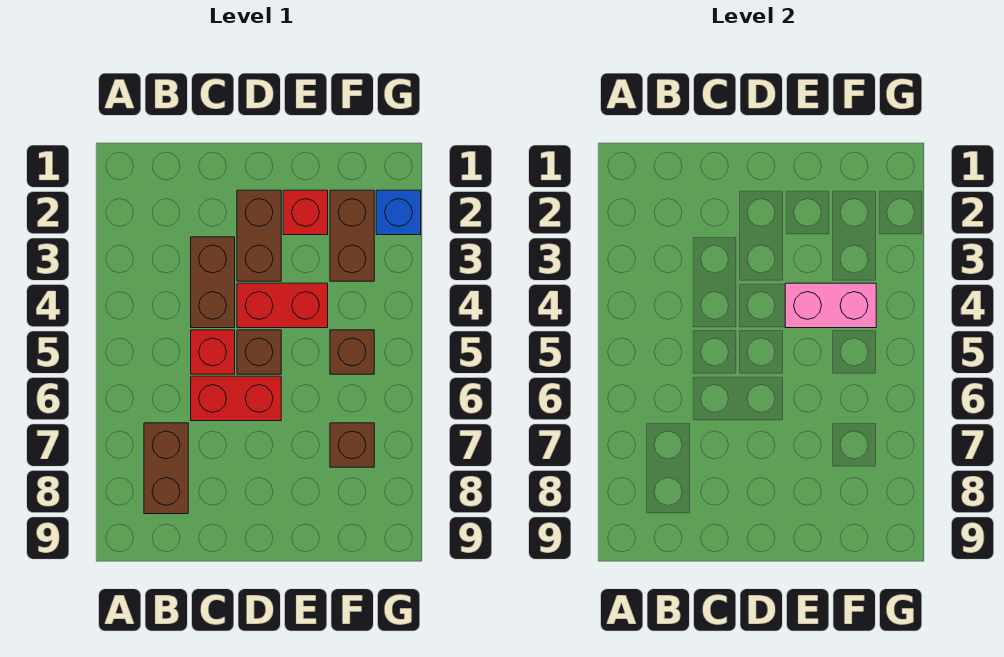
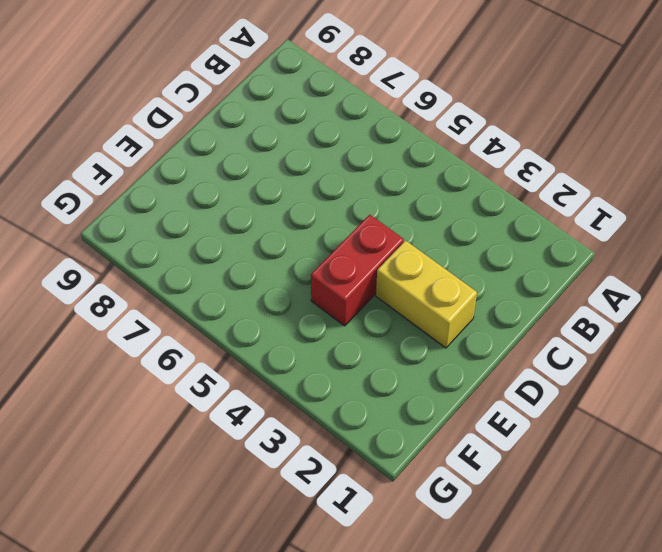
yellow 1x2 brick [376,240,477,348] -> brown 1x2 brick [237,190,281,281]
none -> brown 1x2 brick [144,423,188,514]
none -> brown 1x2 brick [191,237,235,328]
none -> red 1x1 brick [191,330,235,374]

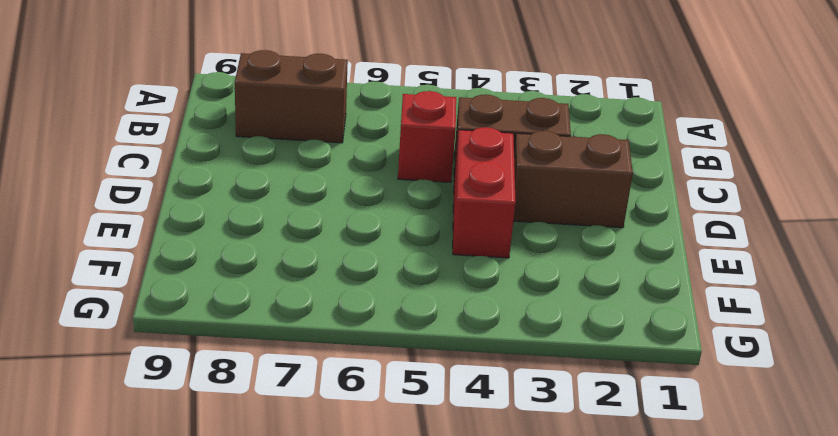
none -> red 1x2 brick [191,376,281,421]
none -> brown 1x1 brick [237,330,281,374]
none -> red 1x1 brick [283,190,328,235]

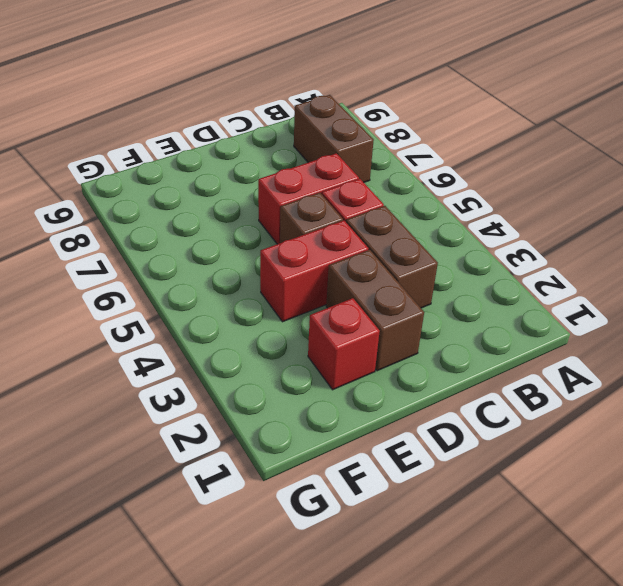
none -> brown 1x2 brick [330,190,374,281]
none -> brown 1x1 brick [330,330,374,374]
none -> brown 1x1 brick [330,423,374,467]

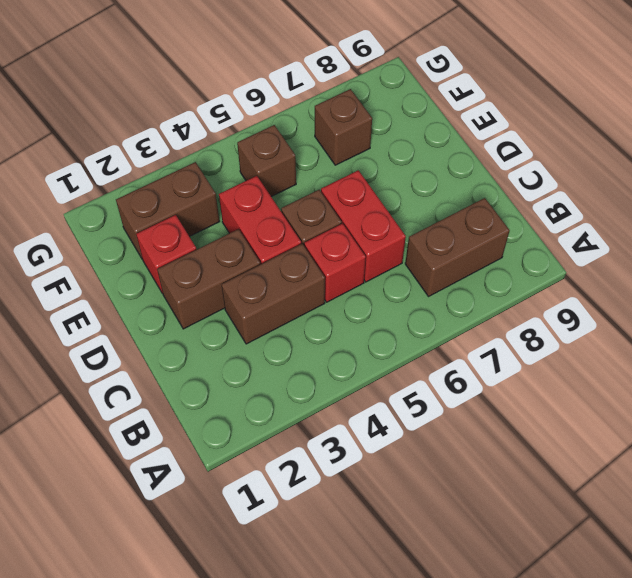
none -> blue 1x1 brick [376,190,421,235]
none -> pink 1x2 brick [785,283,876,328]

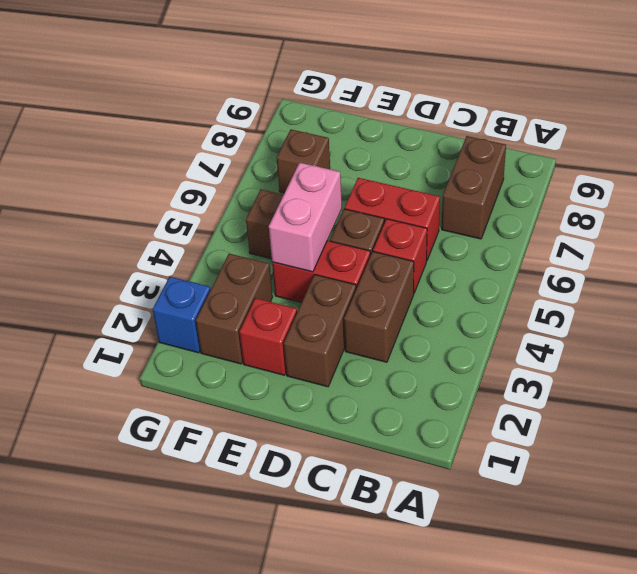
pink 1x2 brick [269,163,342,272] -> pink 1x2 brick turned to [785,283,876,328]

